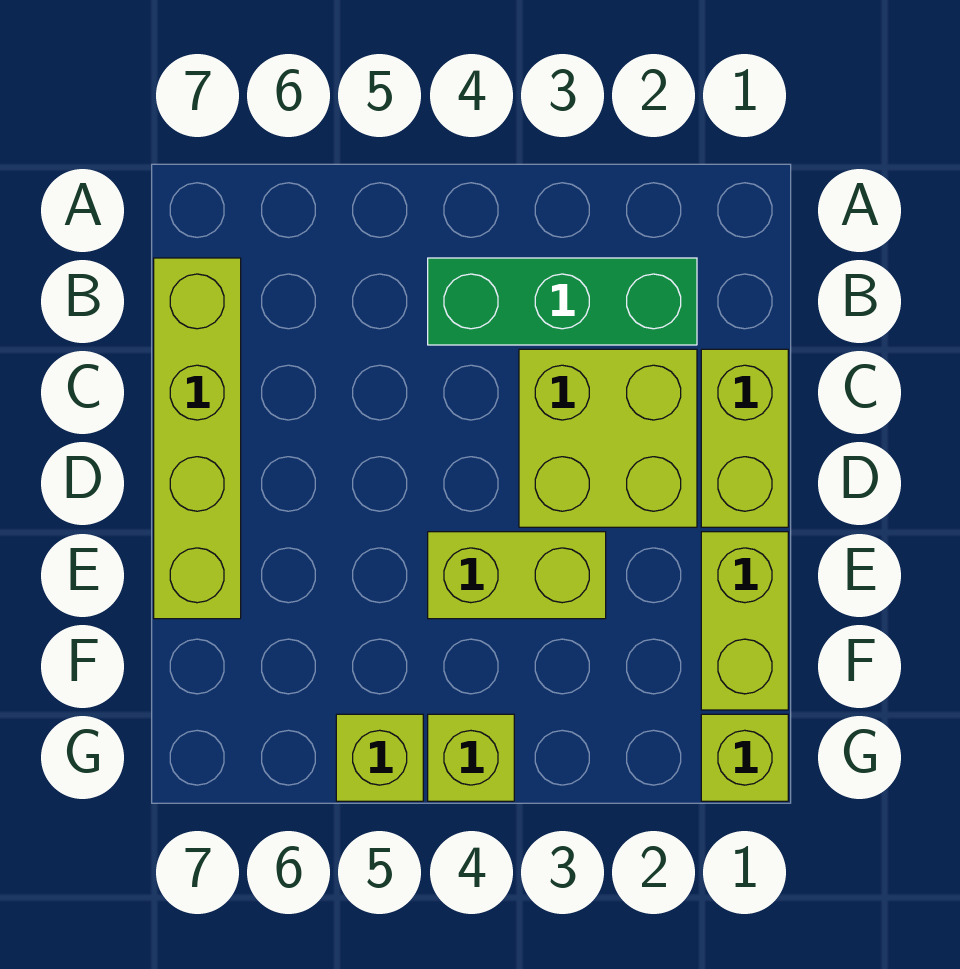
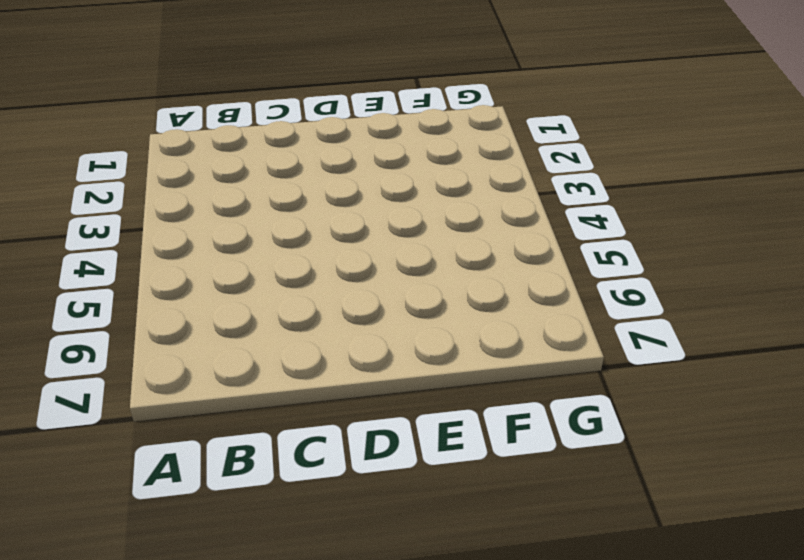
none -> green 1x3 brick [428,258,697,345]
none -> lime 1x4 brick [154,258,241,619]

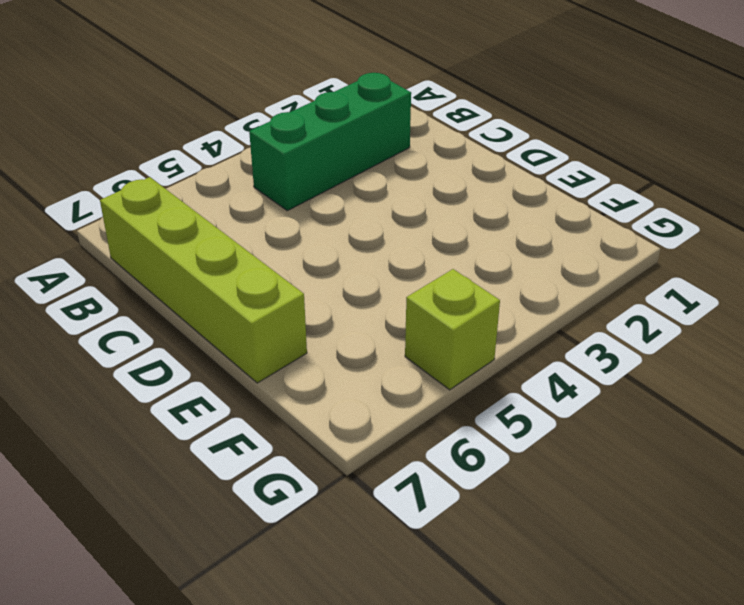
none -> lime 1x2 brick [701,349,788,527]
none -> lime 2x2 brick [519,349,697,527]

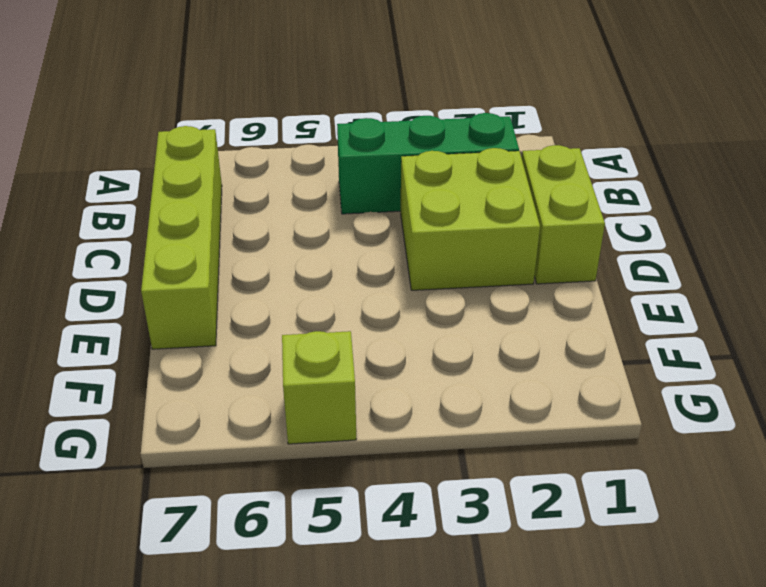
none -> lime 1x2 brick [701,532,788,710]
none -> lime 1x2 brick [428,532,606,619]

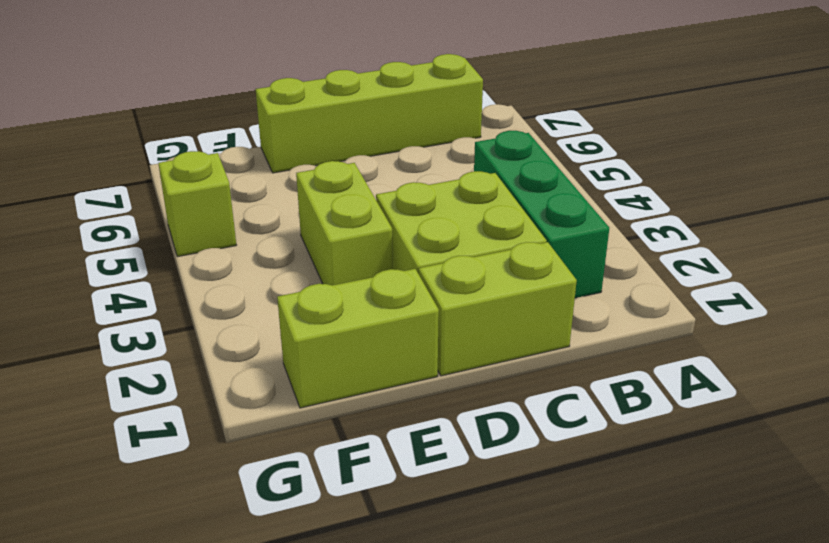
none -> lime 1x1 brick [701,714,788,801]
none -> lime 1x1 brick [428,714,514,801]

